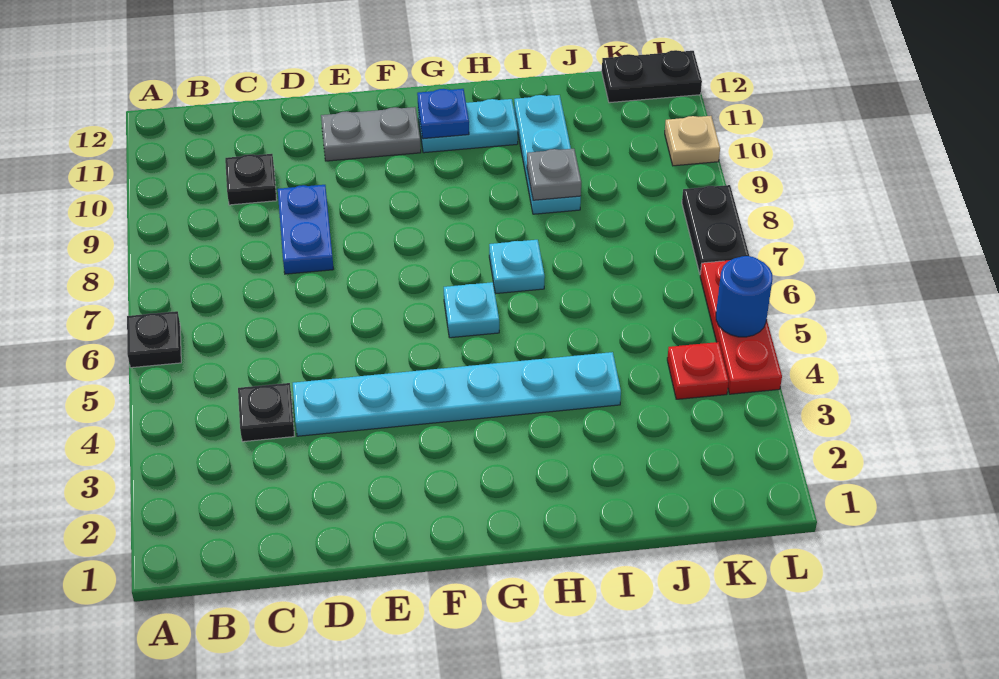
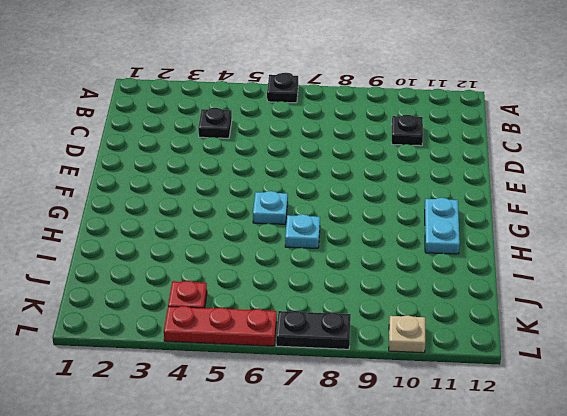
none -> cyan 1x6 plate [293,352,621,436]
none -> blue 1x2 plate [278,185,334,274]
none -> grey 1x2 plate [321,107,421,161]

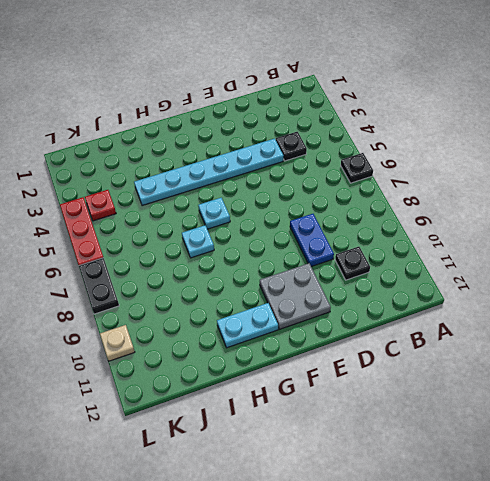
grey 2x2 plate [260,263,331,329] -> grey 1x2 plate [321,107,421,161]
none -> cyan 1x3 plate [514,95,581,214]
none -> black 1x2 plate [602,50,702,103]
none -> blue 1x1 plate [417,89,469,139]

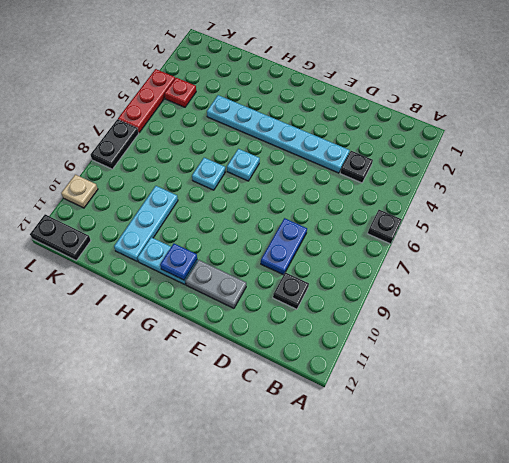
none -> grey 1x1 plate [527,149,581,200]
none -> blue 1x1 round brick [716,256,772,337]

